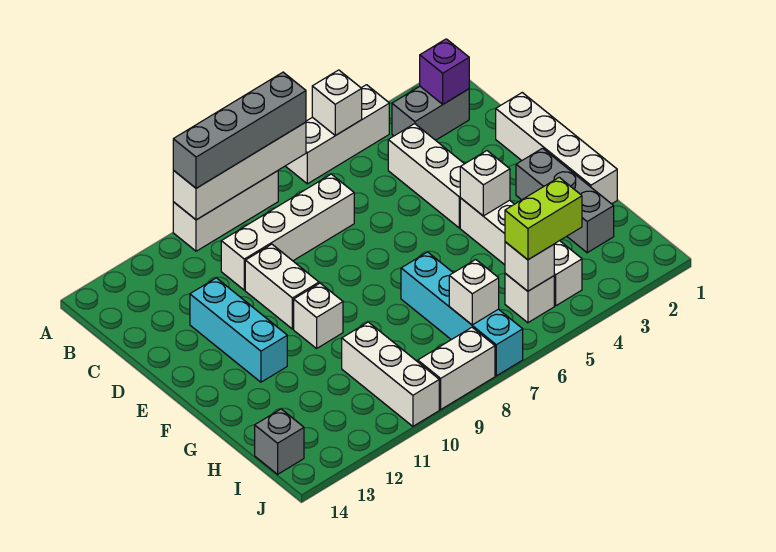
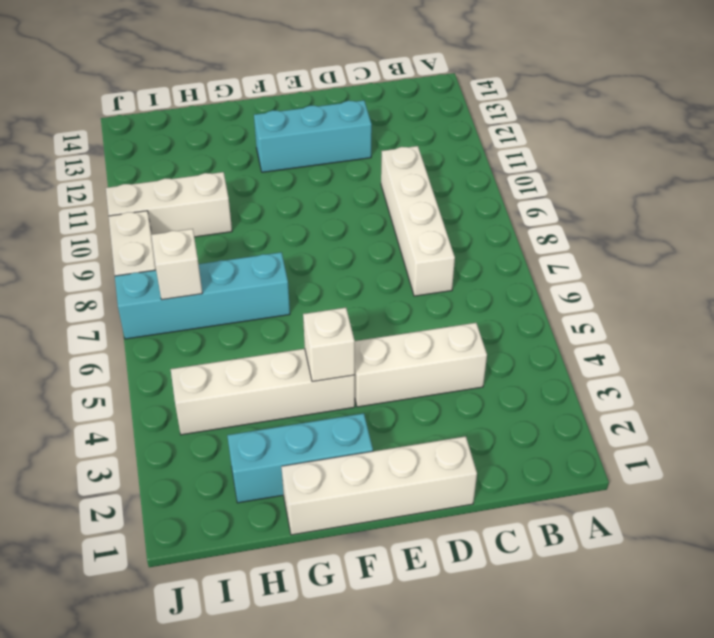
cyan 1x3 brick [227,413,373,503] -> grey 1x3 brick [516,148,614,253]
none -> white 1x3 brick [286,85,389,184]
none -> white 1x3 brick [173,171,278,251]
none -> grey 1x2 brick [392,87,469,140]

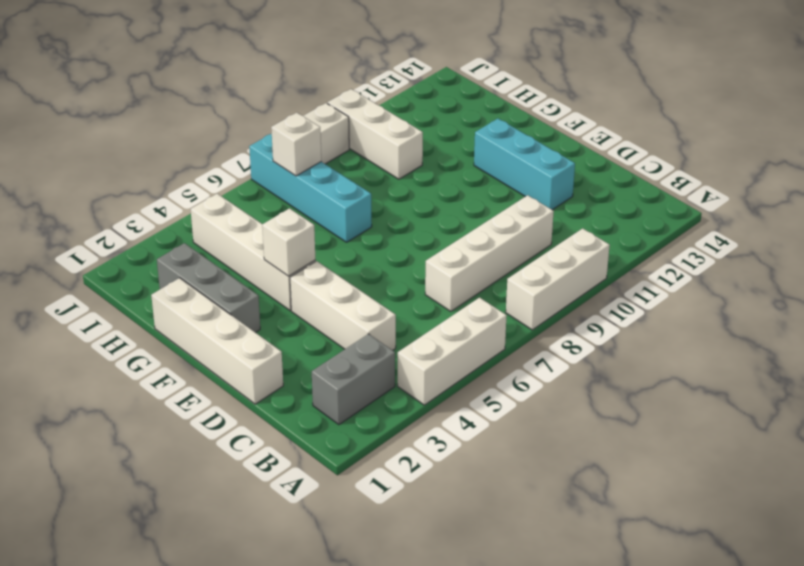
none -> white 1x2 brick [245,244,319,329]
none -> white 1x1 brick [294,283,343,348]
none -> white 1x1 brick [505,273,554,323]

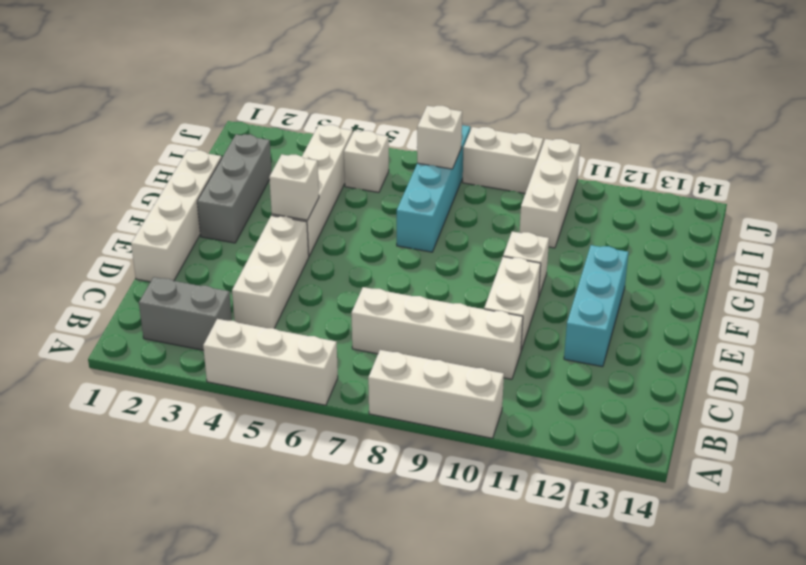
none -> grey 1x1 brick [255,409,304,474]
none -> white 1x1 brick [312,70,362,135]
none -> white 1x4 brick [173,122,306,220]

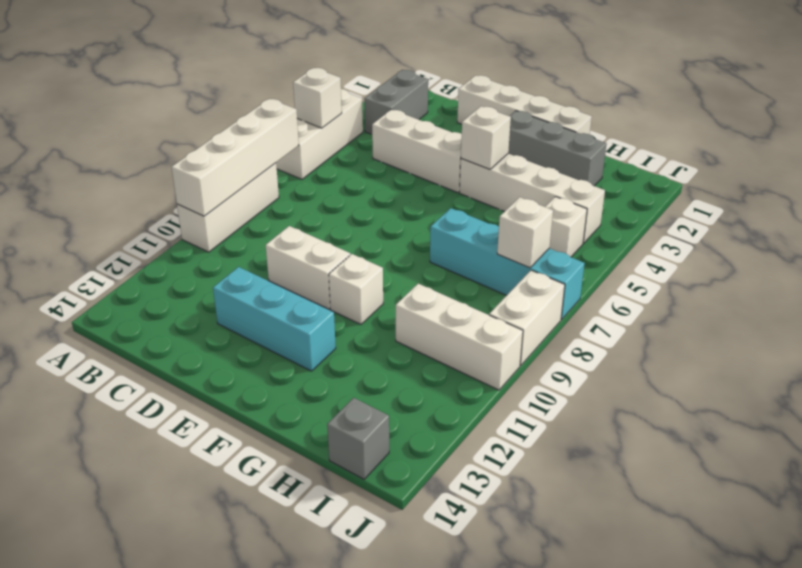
none -> white 1x4 brick [221,174,354,290]
none -> purple 1x1 brick [420,39,469,104]
none -> white 1x1 brick [505,242,554,291]

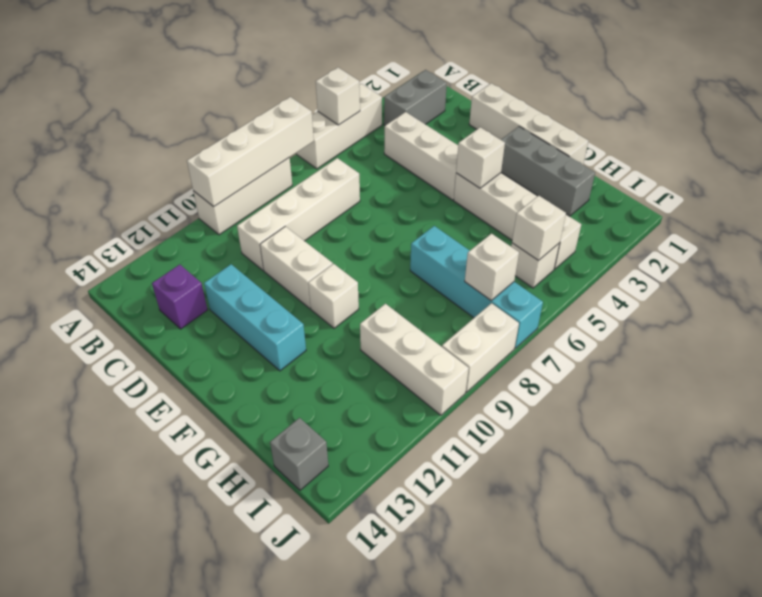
purple 1x1 brick [152,264,208,329] -> purple 1x1 brick moved to [420,39,469,104]
none -> grey 1x4 brick [173,72,306,188]
none -> lime 1x2 brick [505,177,582,260]

